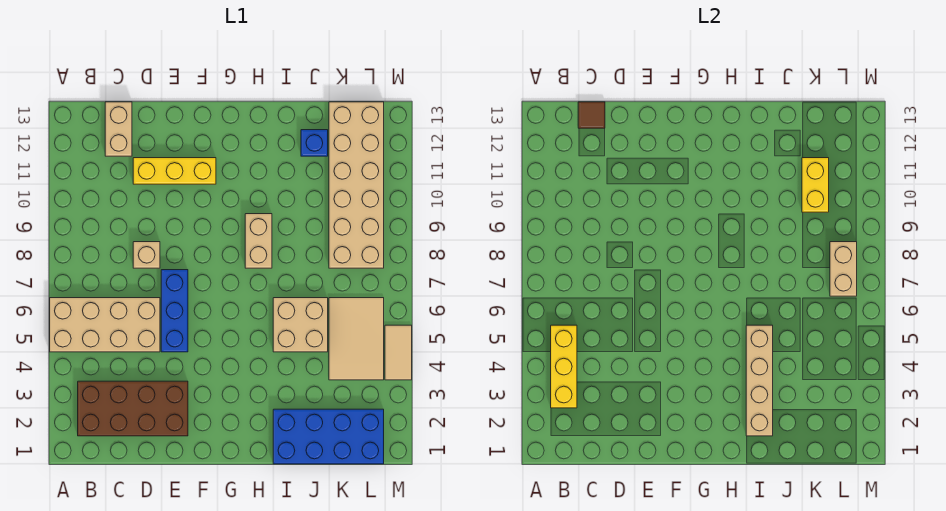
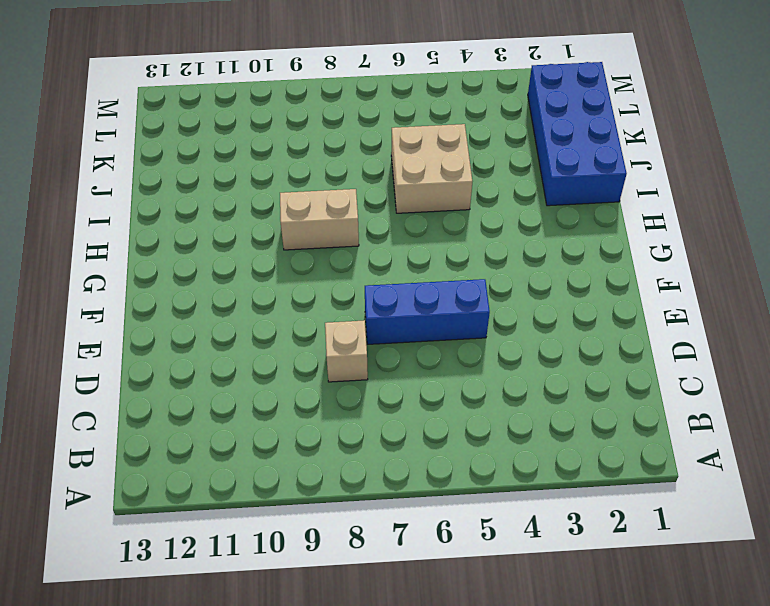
none -> tan 2x4 brick [50,298,160,352]
none -> brown 2x4 brick [78,381,188,436]
none -> tan 1x2 brick [105,102,132,156]

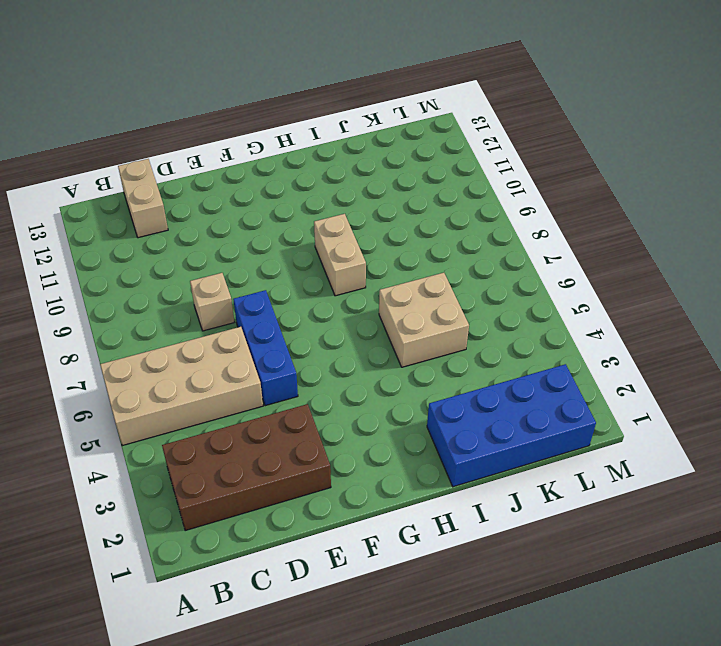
none -> yellow 1x3 brick [133,158,216,184]
none -> blue 1x1 brick [301,130,328,156]
none -> tan 2x3 tile [329,298,384,380]

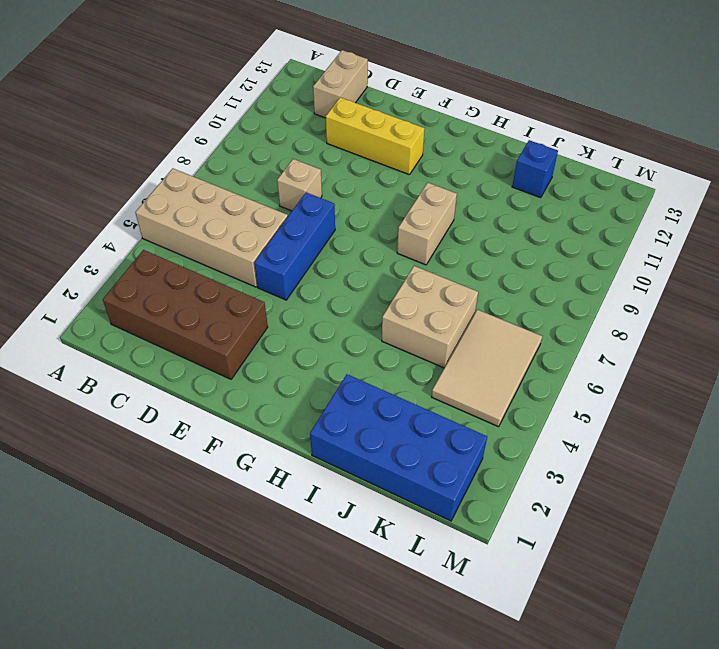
none -> tan 2x6 brick [329,102,384,268]
none -> tan 1x2 tile [385,325,412,380]
none -> yellow 1x3 brick [551,325,577,408]

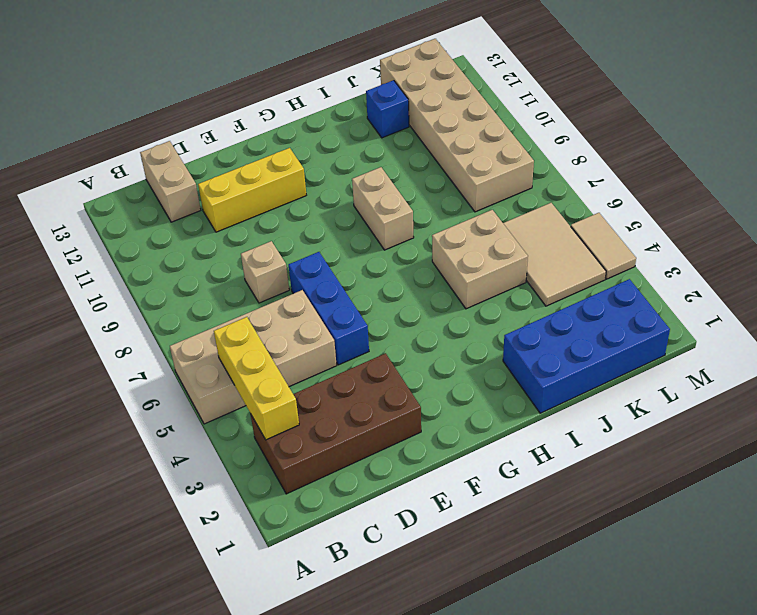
none -> brown 1x1 tile [578,102,605,128]
none -> tan 1x4 brick [746,325,773,436]
none -> yellow 1x2 brick [802,158,829,212]

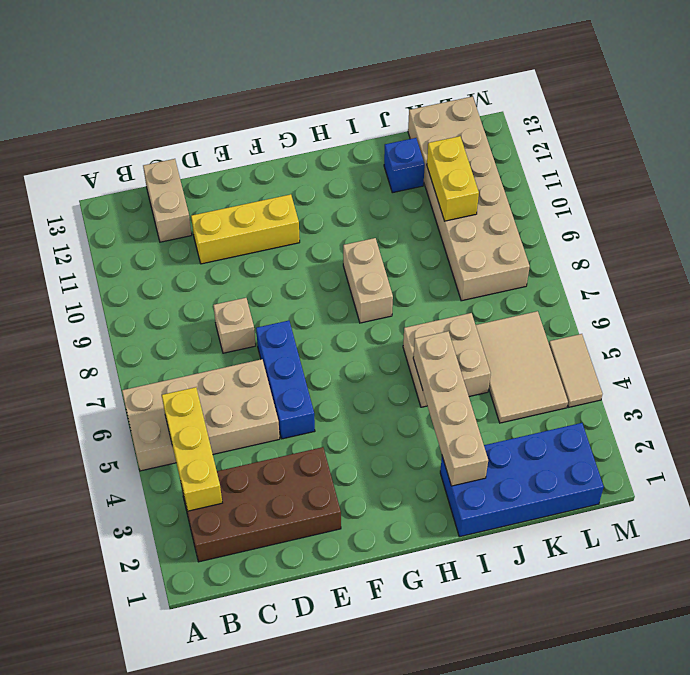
none -> brown 1x1 tile [578,102,605,128]
none -> tan 1x2 brick [830,242,857,296]

